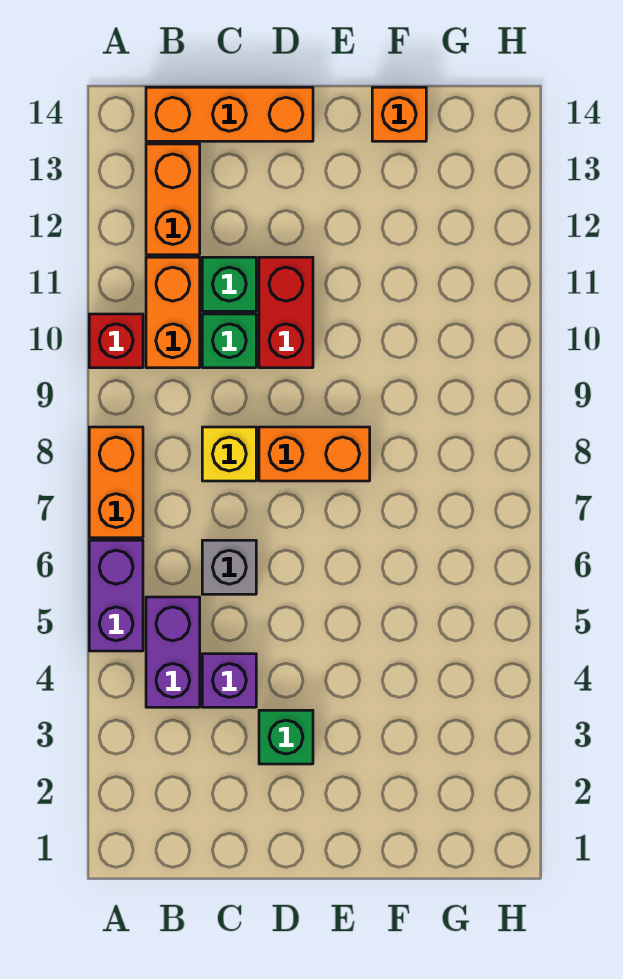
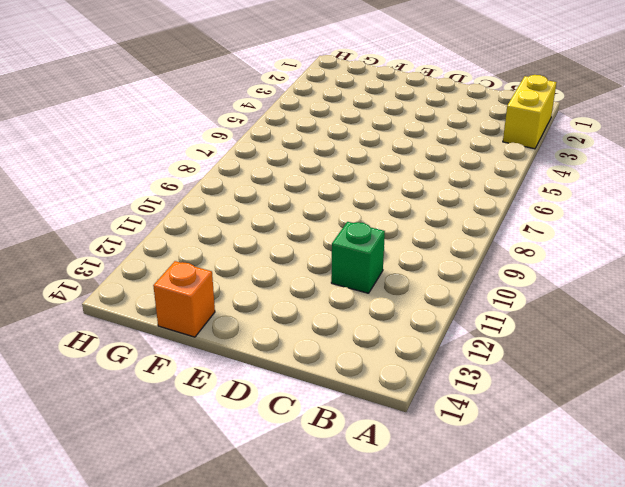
yellow 1x2 brick [503,75,557,149] -> none
none -> purple 1x2 brick [89,540,143,651]
none -> orange 1x2 brick [89,427,143,538]
none -> red 1x1 brick [89,314,143,368]

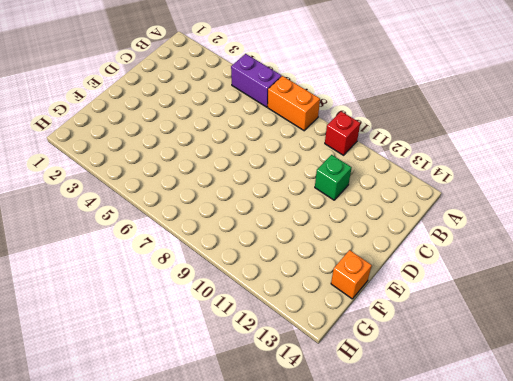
none -> purple 1x2 brick [146,597,200,707]
none -> orange 1x2 brick [146,257,200,368]
none -> orange 1x2 brick [146,144,200,255]

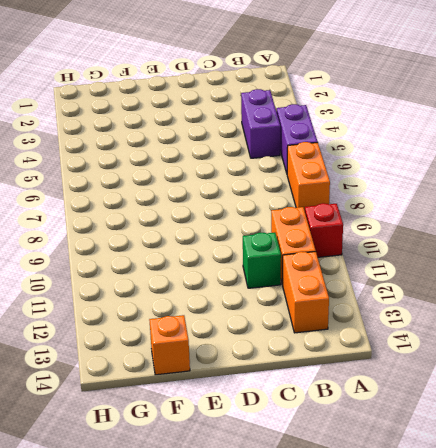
none -> orange 1x3 brick [146,87,313,141]
none -> purple 1x1 brick [202,654,256,707]
none -> grey 1x1 brick [202,540,256,594]

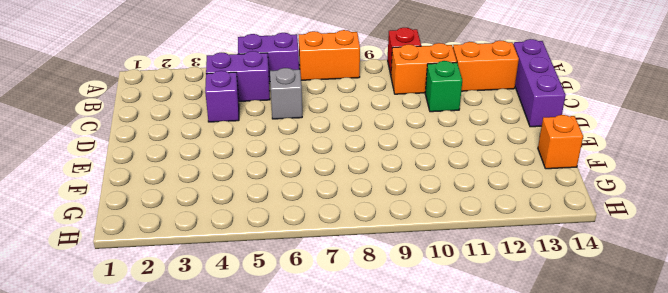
purple 1x3 brick [514,39,566,127] -> orange 1x3 brick [146,87,313,141]
none -> yellow 1x1 brick [202,427,256,481]
none -> green 1x1 brick [202,314,256,368]
none -> green 1x1 brick [259,710,313,764]

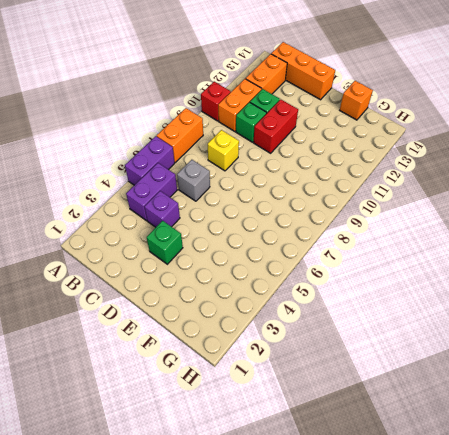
none -> orange 1x2 brick [259,427,370,481]

